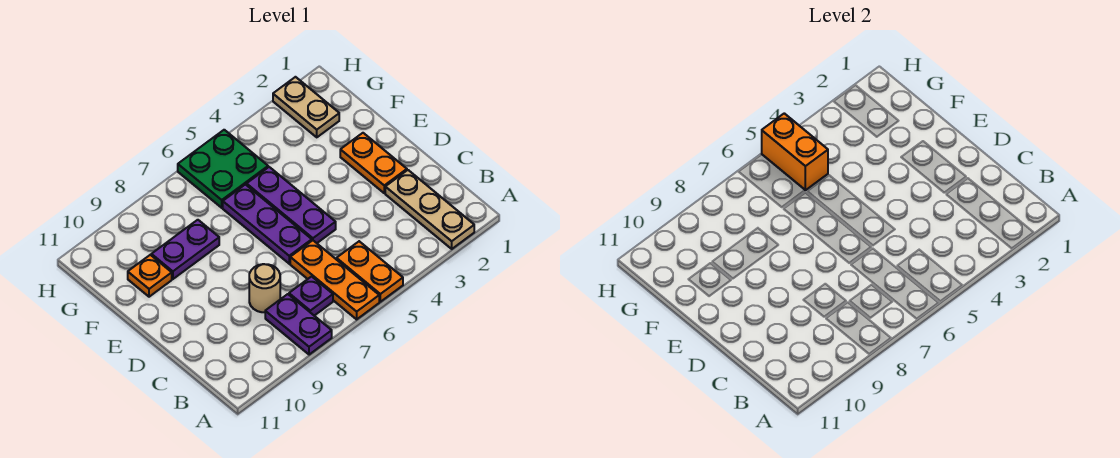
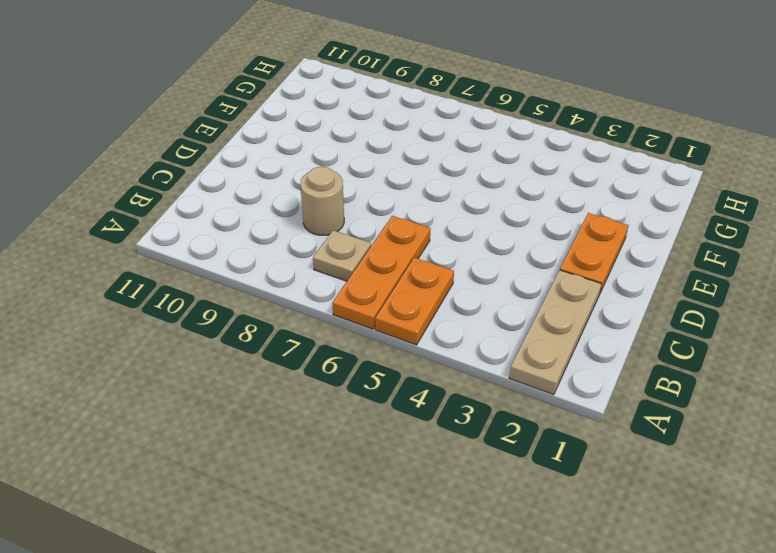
tan 1x1 plate [313,230,371,281] -> purple 1x1 plate [289,276,333,316]
none -> purple 1x2 plate [265,294,332,355]
none -> purple 1x3 plate [247,167,336,243]
none -> purple 1x3 plate [223,185,312,264]

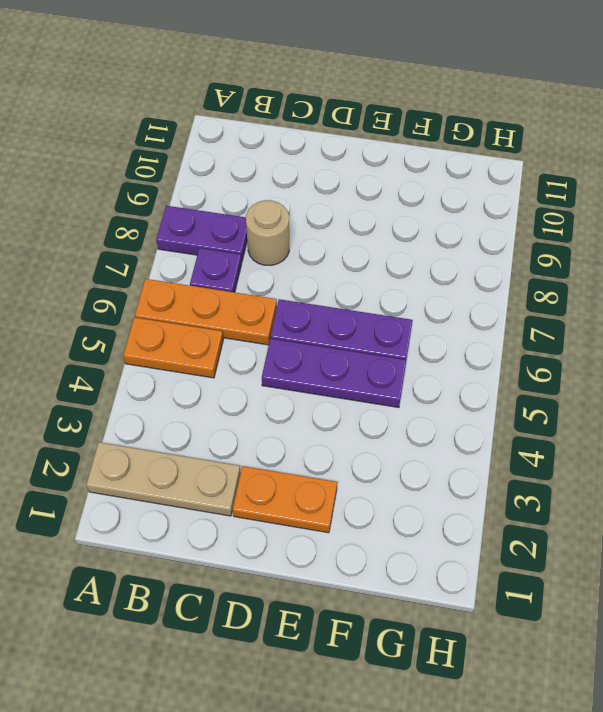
none -> purple 1x2 plate [151,220,219,279]
none -> orange 1x1 plate [128,255,172,297]
none -> tan 1x2 plate [273,77,339,137]

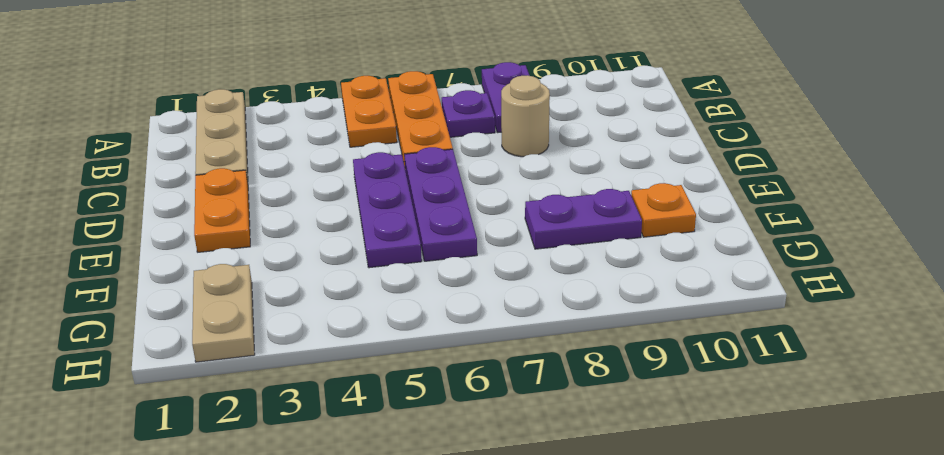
none -> green 2x2 plate [178,130,268,208]
none -> orange 1x2 brick [762,113,828,190]

